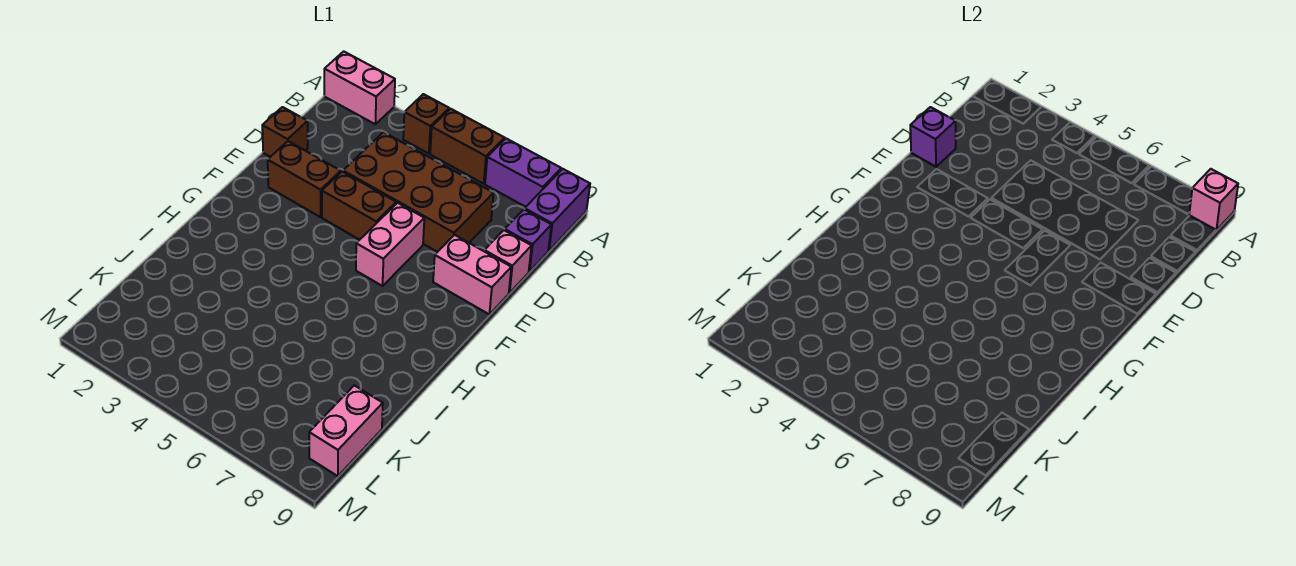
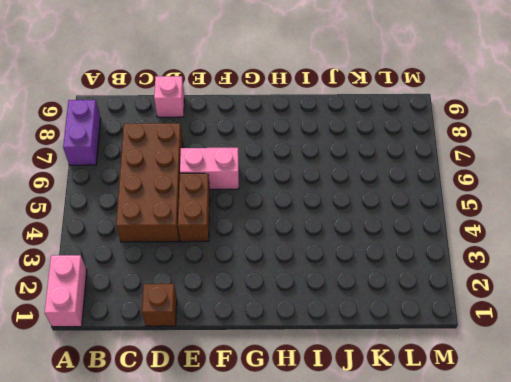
none -> brown 1x1 brick [403,94,449,154]
none -> brown 1x2 brick [430,109,505,184]
none -> purple 1x2 brick [525,169,590,251]

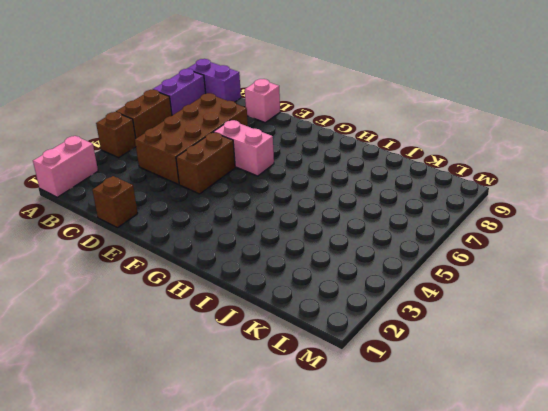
none -> purple 1x1 brick [505,209,551,272]
none -> brown 1x2 brick [268,141,341,217]
none -> pink 1x2 brick [433,235,511,314]

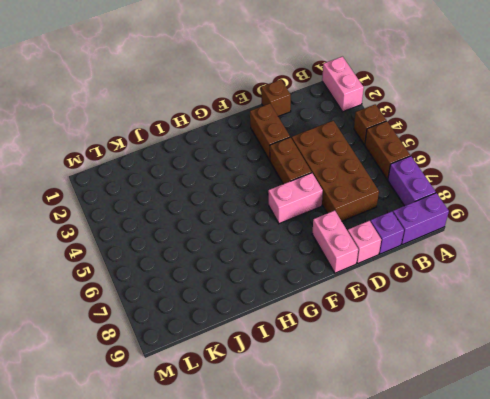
none -> pink 1x2 brick [309,385,383,476]
none -> pink 1x1 brick [1189,169,1238,230]
none -> purple 1x1 brick [910,107,956,167]

